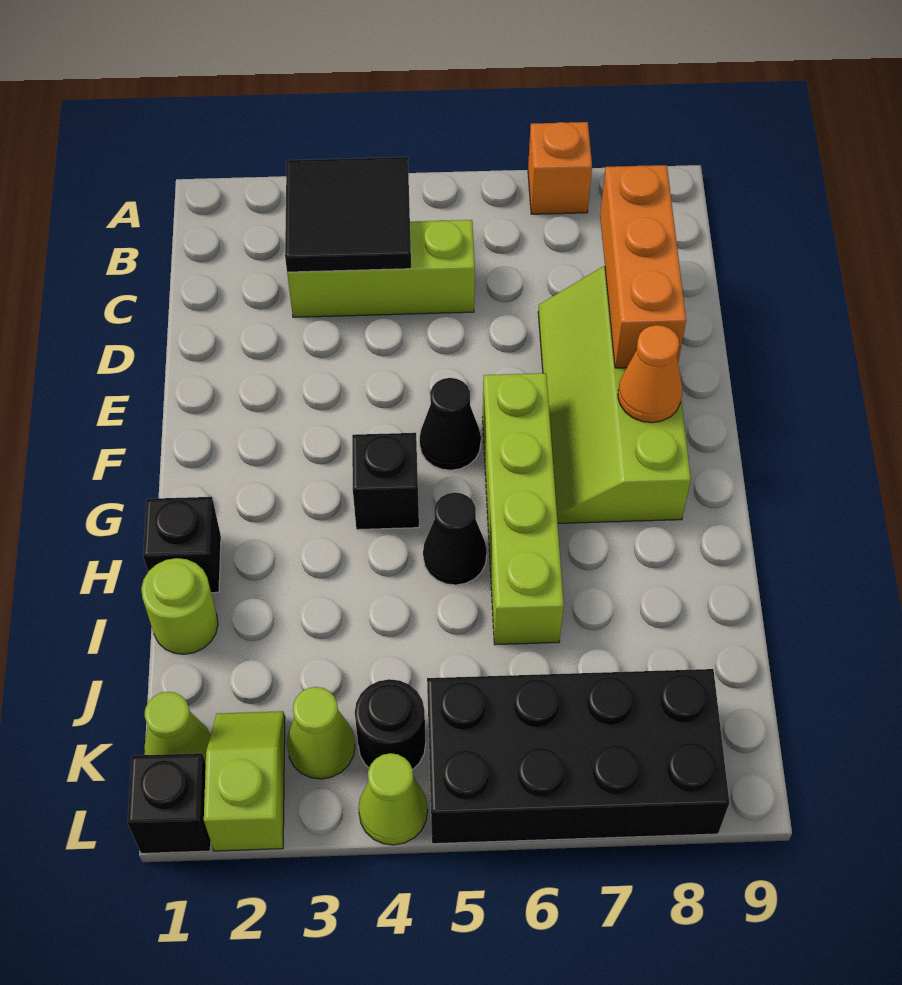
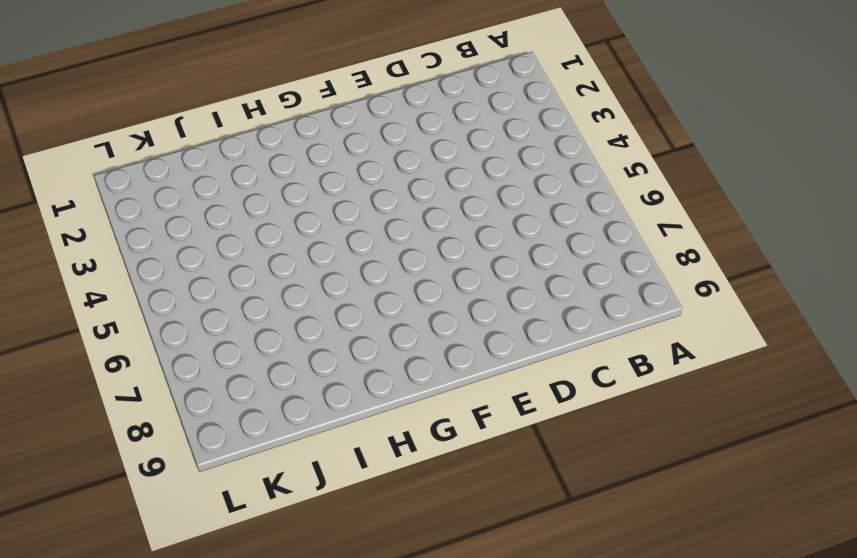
none -> orange 1x1 brick [528,122,592,214]
none -> lime 1x3 brick [287,220,475,317]
none -> lime 2x4 slope [538,266,691,523]

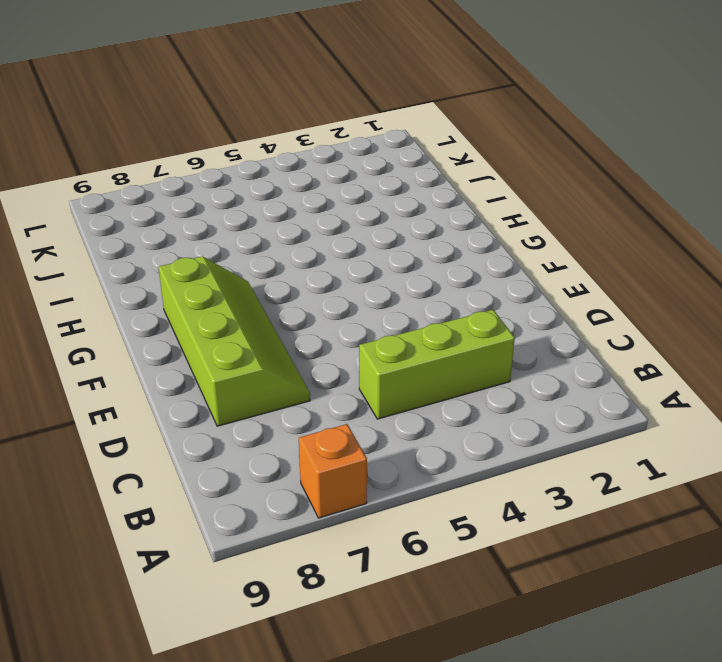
none -> black 1x1 cone [420,378,481,470]
none -> lime 1x4 brick [482,373,564,645]
none -> black 1x1 brick [352,433,419,530]

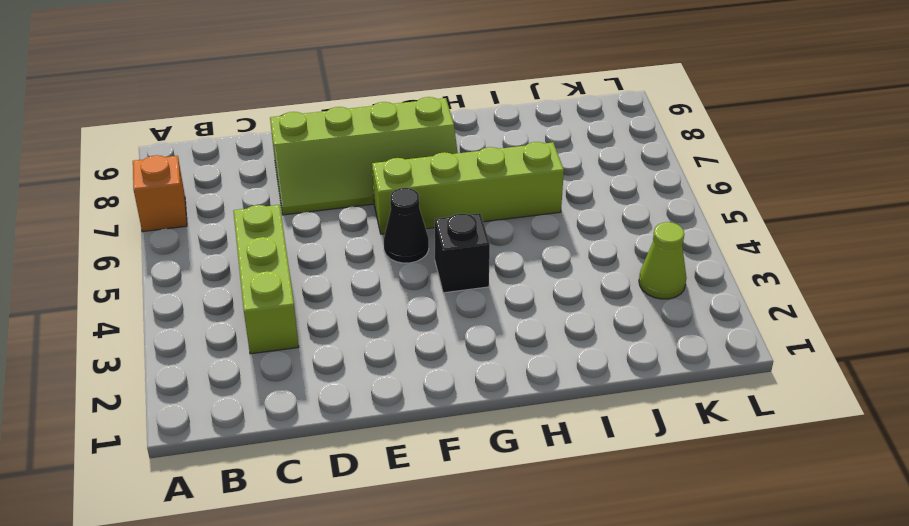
none -> black 1x1 brick [143,497,221,593]
none -> black 1x1 cone [423,493,487,585]
none -> lime 1x1 round brick [141,558,218,654]

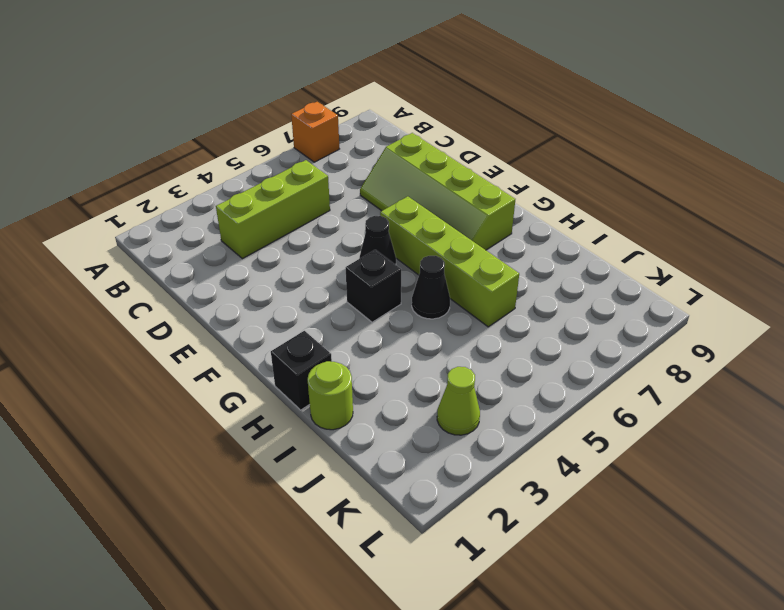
none -> lime 1x1 cone [144,692,210,763]
none -> lime 1x2 slope [204,711,285,851]
none -> black 1x1 round brick [355,679,426,770]

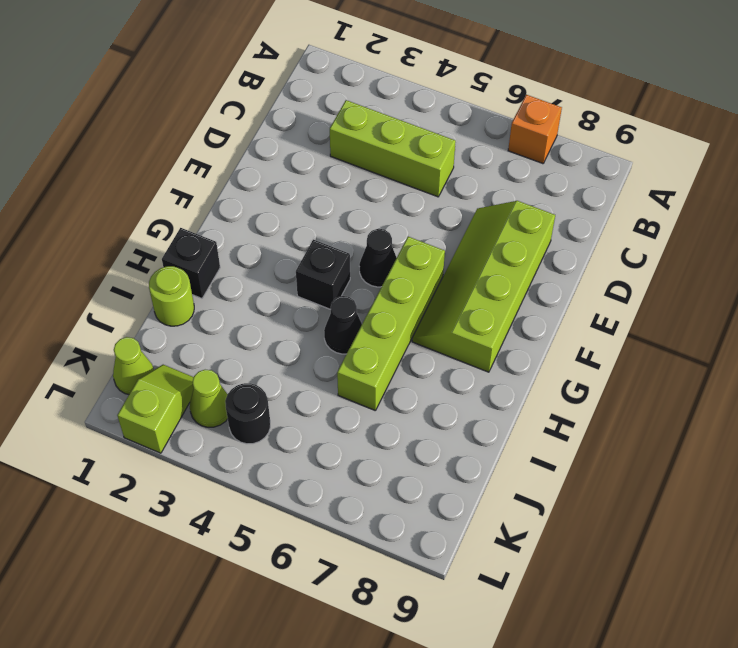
none -> black 2x4 brick [427,669,729,844]
none -> black 1x1 brick [128,753,211,853]
none -> lime 1x1 cone [359,753,428,845]

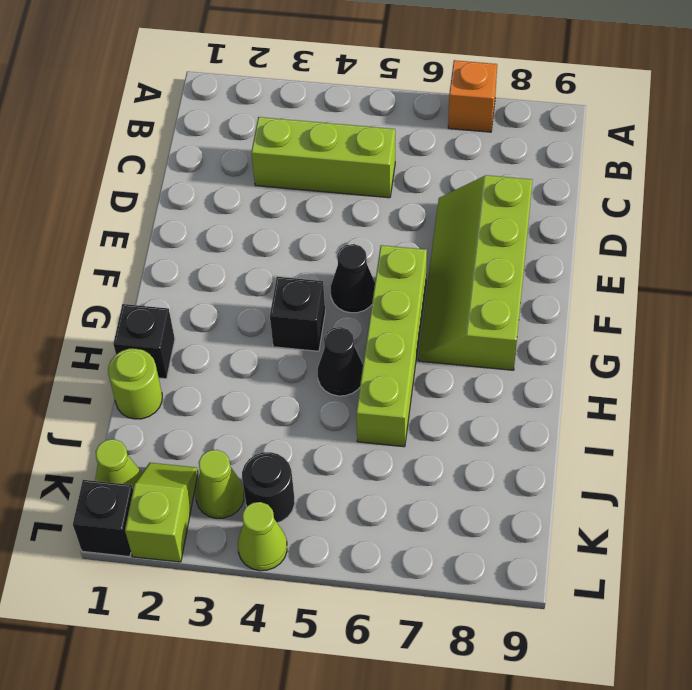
none -> black 2x4 brick [427,669,729,844]
none -> black 2x2 tile [285,157,411,272]
none -> orange 1x3 brick [600,165,686,368]

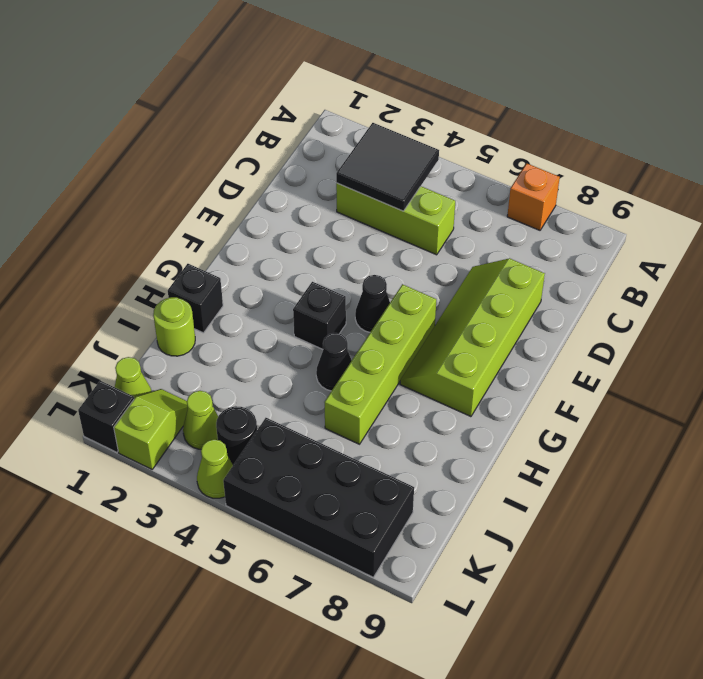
none -> orange 1x3 brick [600,165,686,368]
none -> orange 1x1 cone [618,325,682,423]

